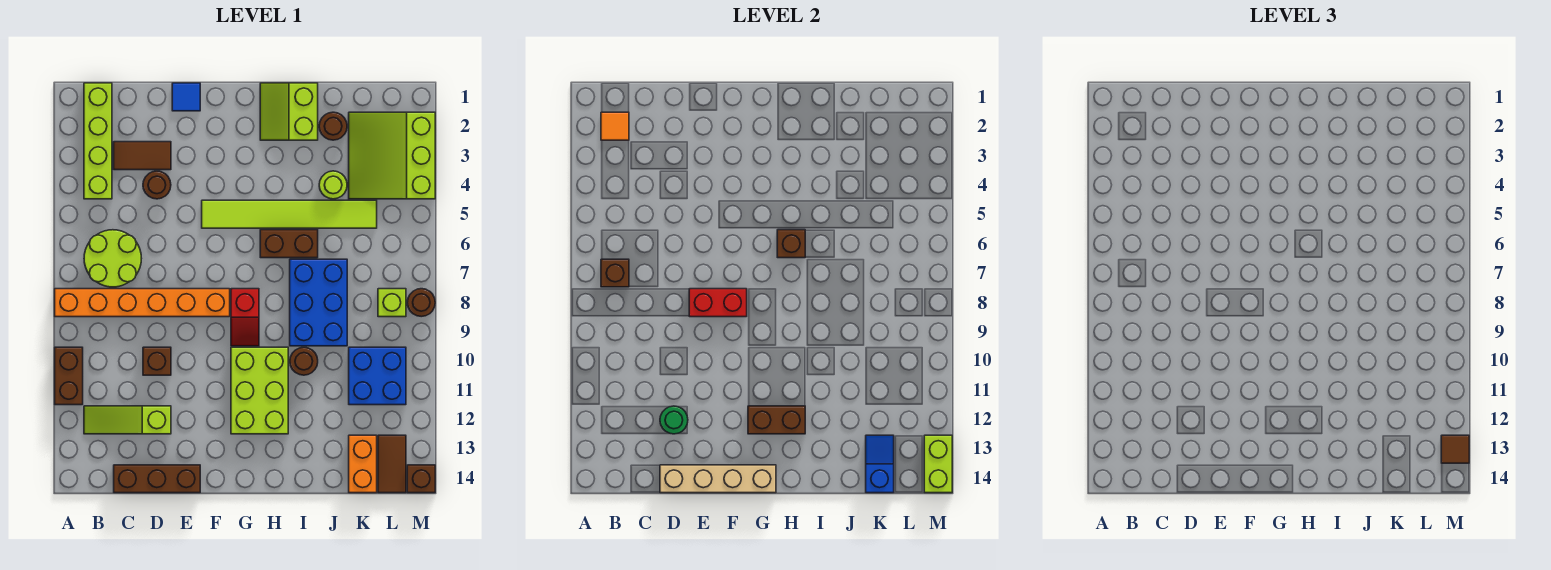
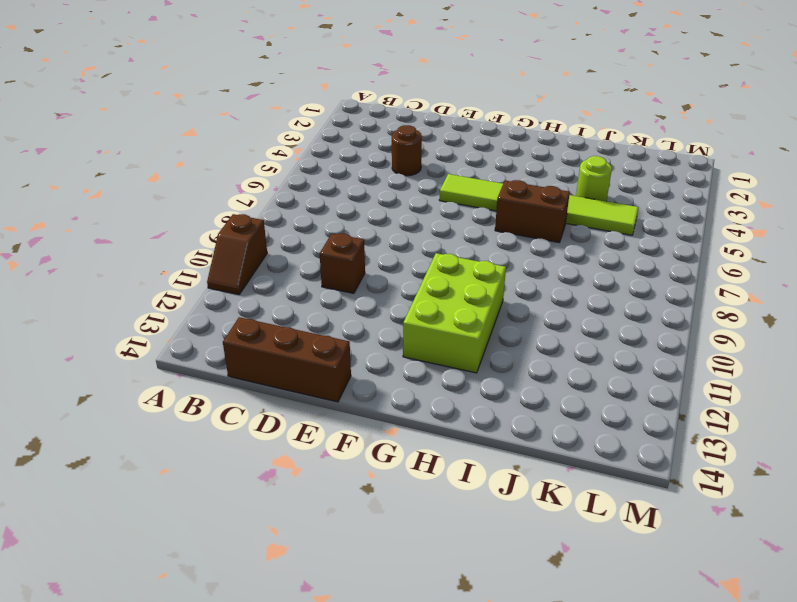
brown 1x2 slope [207,214,267,295] -> brown 1x2 brick [55,347,83,405]
none -> orange 1x6 brick [55,289,230,317]
none -> lime 1x4 brick [84,83,112,199]
none -> lime 2x2 round brick [84,230,141,287]
none -> lime 1x3 slope [84,406,171,434]

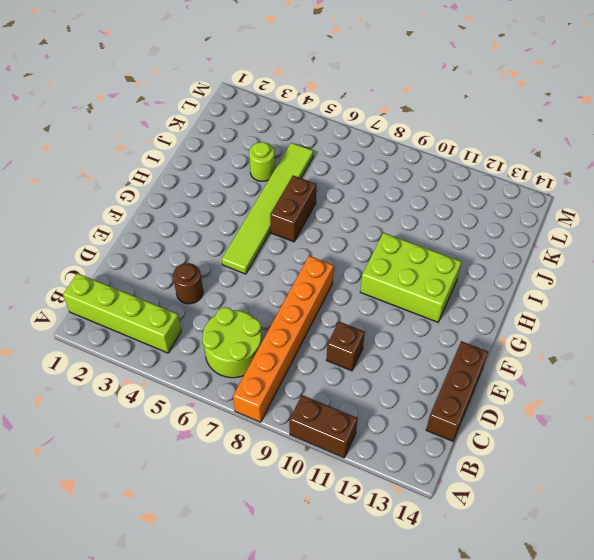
none -> lime 1x3 slope [84,406,171,434]
none -> brown 1x2 tile [114,142,171,170]
none -> blue 1x1 tile [172,83,200,111]
none -> red 1x2 slope [231,289,259,346]

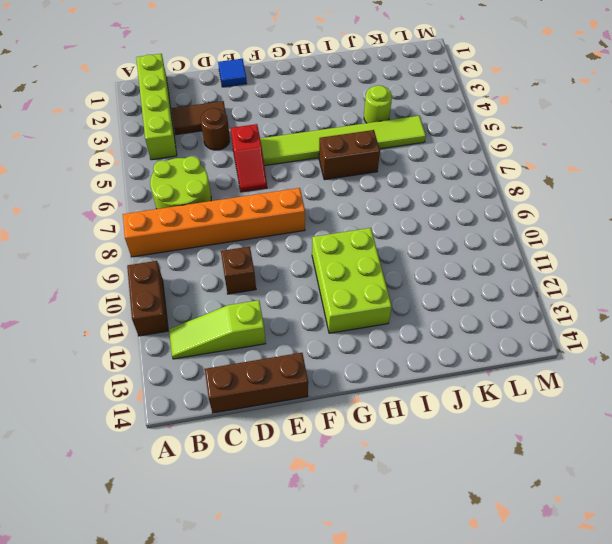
red 1x2 slope [231,124,267,192] -> red 1x2 slope moved to [231,289,259,346]
none -> lime 2x2 slope [260,83,318,140]
none -> blue 2x3 brick [290,259,347,346]
none -> brown 1x1 round brick [290,347,318,375]
none -> brown 1x1 round brick [319,112,347,140]

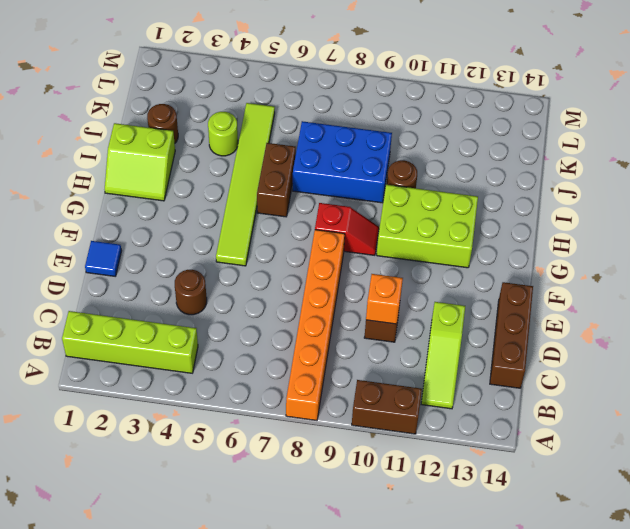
orange 1x1 brick [366,274,403,324] -> none
none -> lime 2x2 round brick [84,230,141,287]
none -> brown 1x2 tile [114,142,171,170]
none -> lime 3x3 slope [349,112,435,199]
none -> blue 2x2 brick [349,347,406,405]

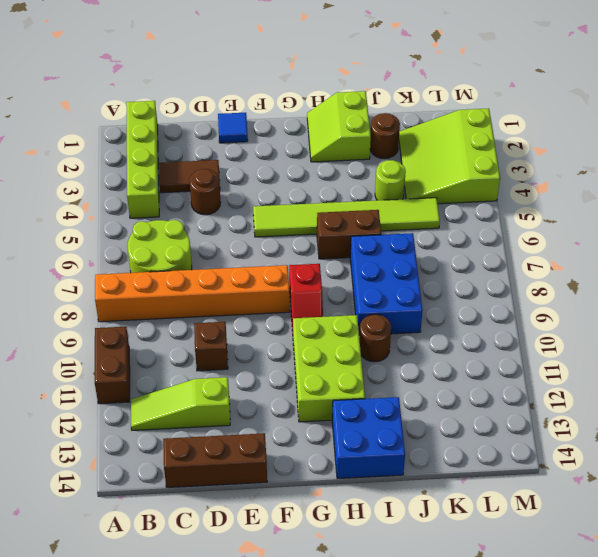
blue 2x2 brick [332,397,405,479] -> blue 2x2 brick moved to [349,347,406,405]
none -> orange 1x2 brick [349,435,377,493]
none -> lime 1x1 brick [378,289,406,317]
none -> brown 1x2 tile [378,435,406,493]
none -> brown 1x1 round brick [407,289,435,317]

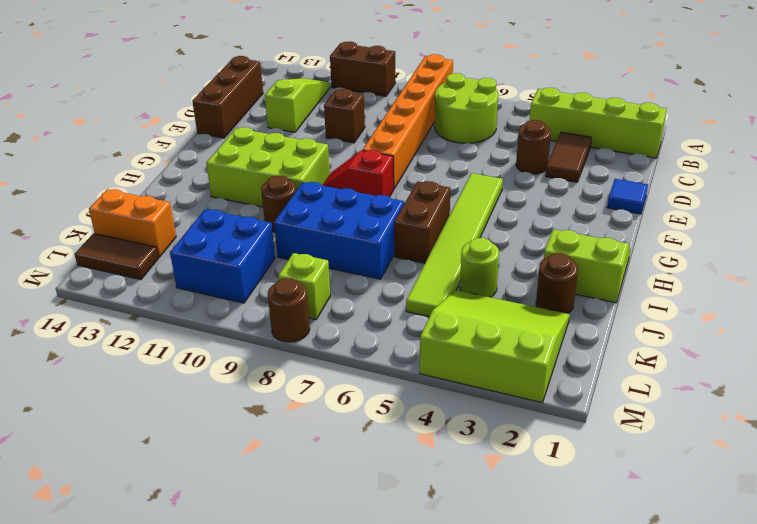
none -> brown 1x1 brick [407,465,435,493]
none -> orange 1x1 tile [601,112,629,140]
none -> brown 1x1 brick [601,259,629,287]
none -> green 1x1 round brick [660,406,688,434]

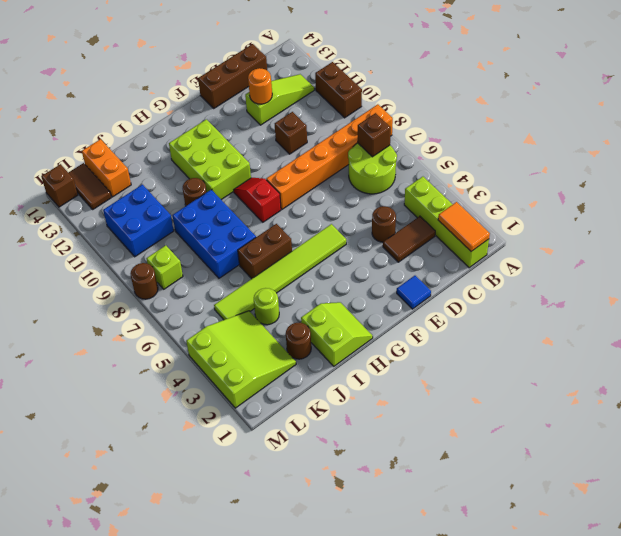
orange 1x2 tile [438,202,490,251] -> orange 1x1 tile [601,112,629,140]
orange 1x1 round brick [248,68,272,104] -> green 1x1 round brick [660,406,688,434]
none -> tan 1x4 brick [660,465,776,493]
none -> red 1x2 brick [689,289,747,317]
none -> brown 1x2 brick [748,406,805,434]
none -> brown 1x1 brick [777,230,805,258]

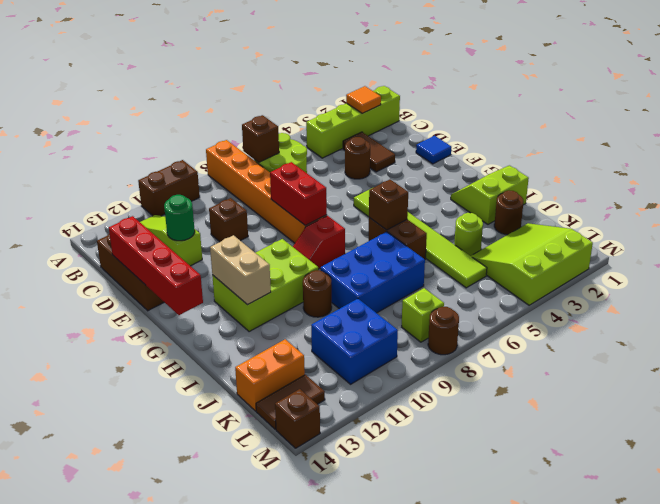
red 1x4 brick [109,216,203,315] -> tan 1x4 brick [660,465,776,493]
tan 1x2 brick [210,235,271,305] -> brown 1x2 brick [748,406,805,434]
none -> blue 1x2 slope [866,435,894,493]
none -> lime 1x2 brick [924,435,952,493]
none -> brown 1x1 tile [1441,435,1469,463]

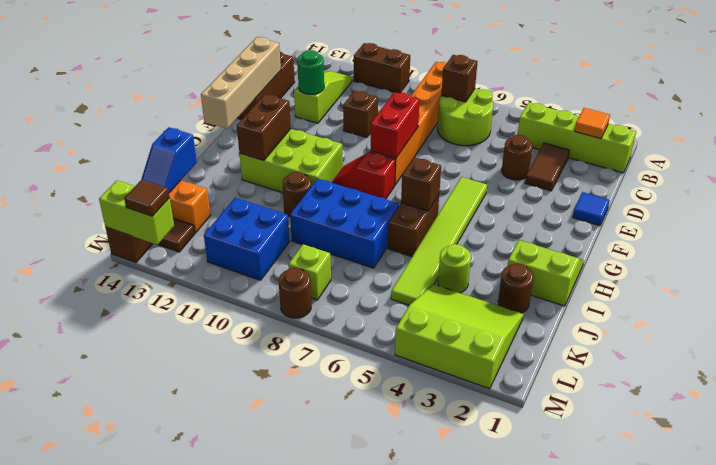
blue 1x2 slope [141,127,197,193] -> blue 1x2 slope turned to [866,435,894,493]

